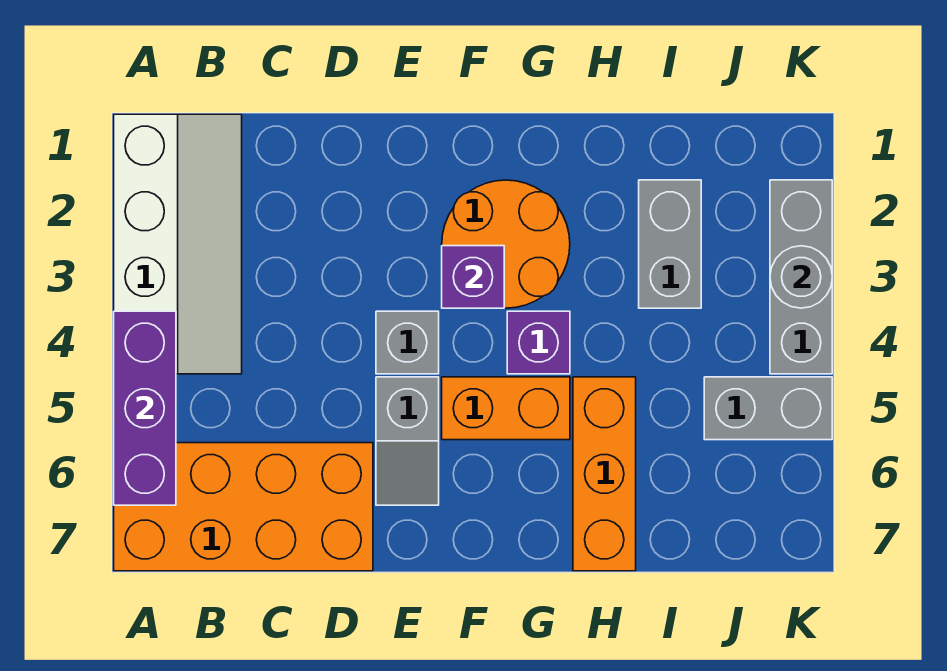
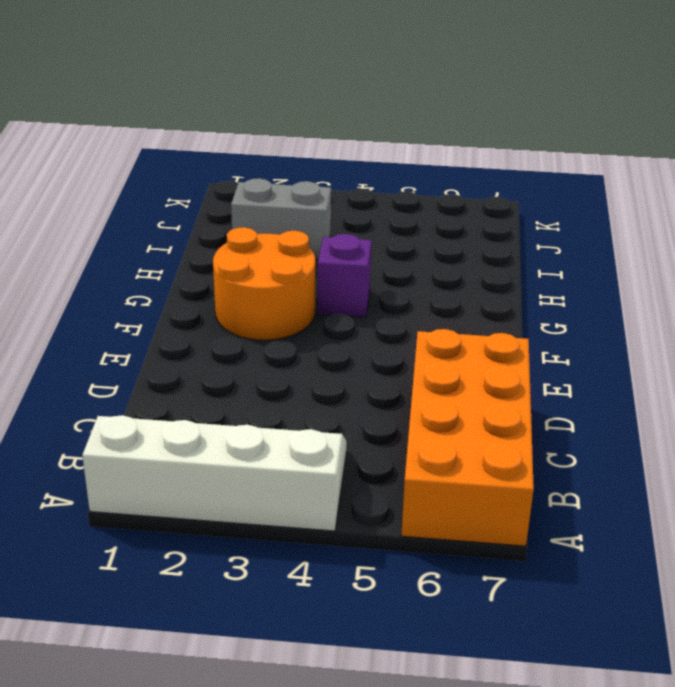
none -> grey 1x1 brick [376,311,439,374]
none -> grey 1x2 slope [376,377,439,505]
none -> orange 1x2 brick [442,377,570,440]

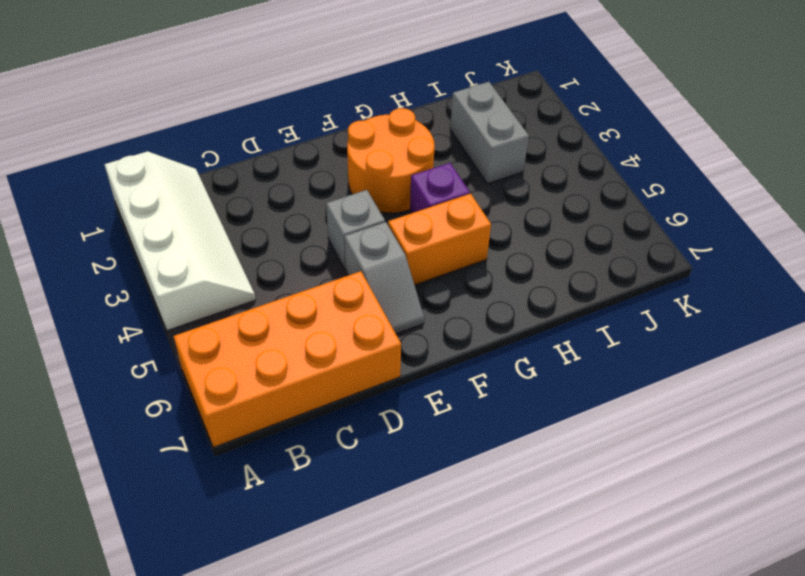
none -> orange 1x3 brick [573,377,636,571]
none -> grey 1x2 brick [704,377,832,440]
none -> grey 1x3 brick [770,180,832,374]

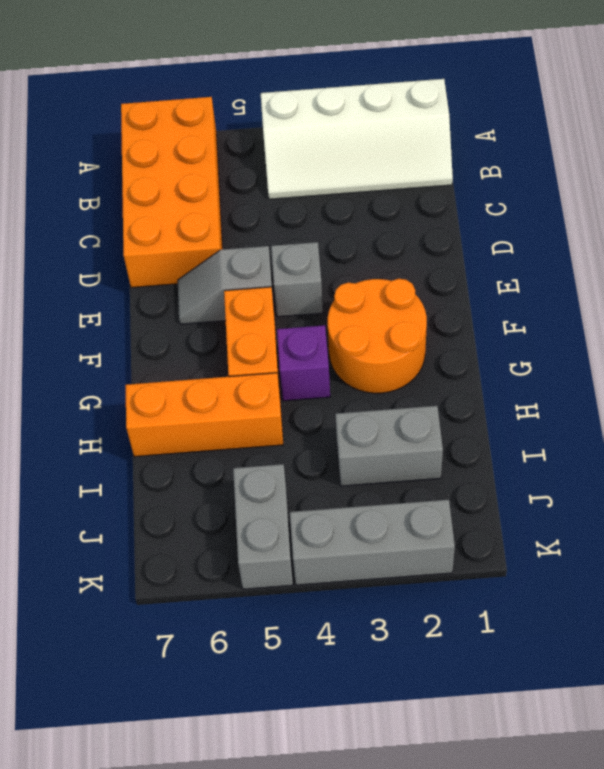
none -> purple 1x3 brick [114,311,176,505]
none -> purple 1x1 brick [442,246,504,308]
none -> grey 1x1 round brick [770,246,832,308]

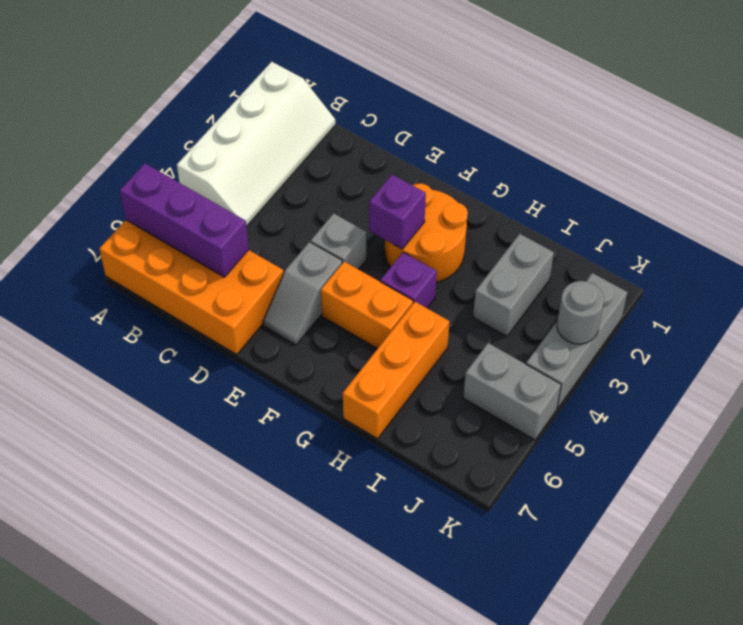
purple 1x3 brick [120,164,249,277] -> purple 1x3 brick turned to [114,311,176,505]

